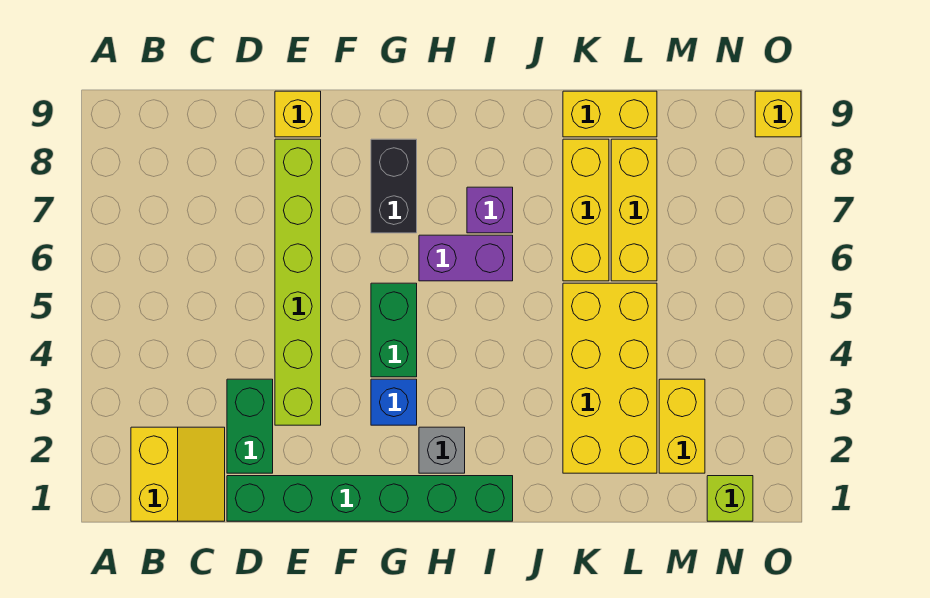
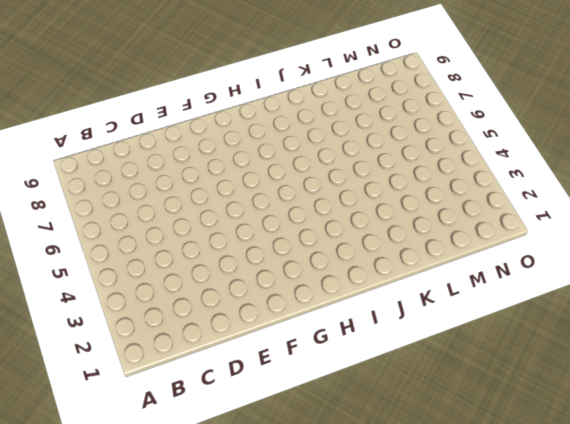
none -> yellow 2x2 slope [131,427,225,521]
none -> green 1x6 brick [227,476,513,521]
none -> green 1x2 brick [227,379,273,473]

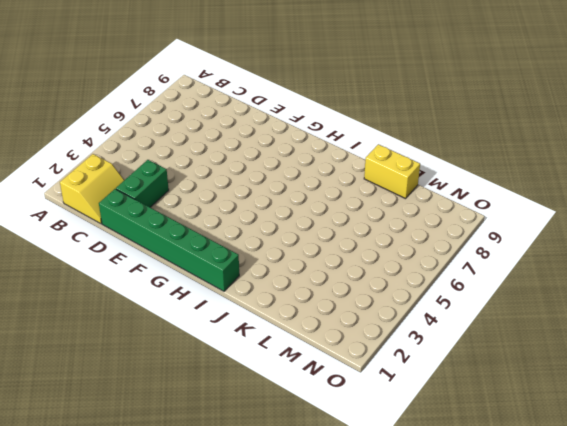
none -> lime 1x6 brick [275,139,321,425]
none -> yellow 1x1 brick [275,91,321,137]
none -> blue 1x1 brick [371,379,417,425]

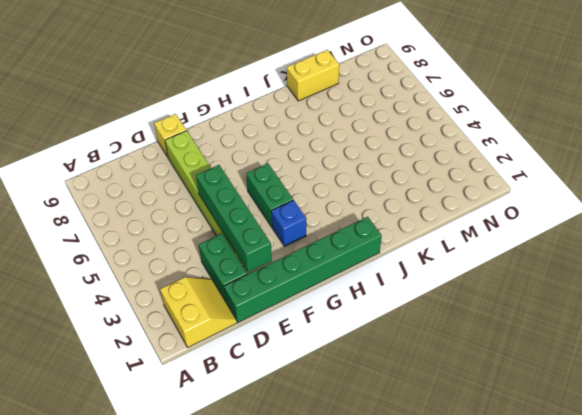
green 1x4 brick [196,165,272,272] -> none
none -> black 1x2 brick [371,139,417,233]
none -> grey 1x1 brick [419,427,465,473]
none -> purple 1x2 brick [419,235,513,281]

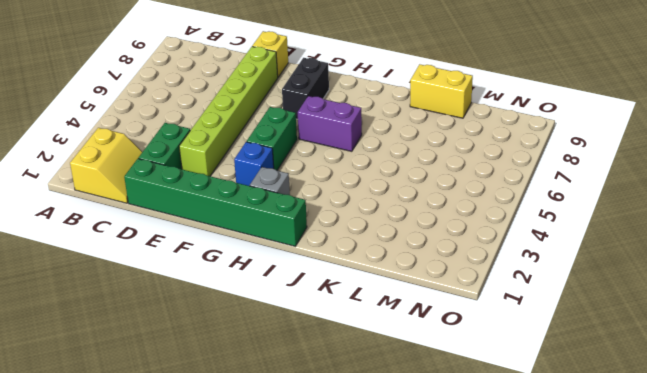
none -> purple 1x1 brick [467,187,513,233]
none -> yellow 2x4 brick [563,283,657,473]
none -> yellow 1x3 brick [563,139,609,281]

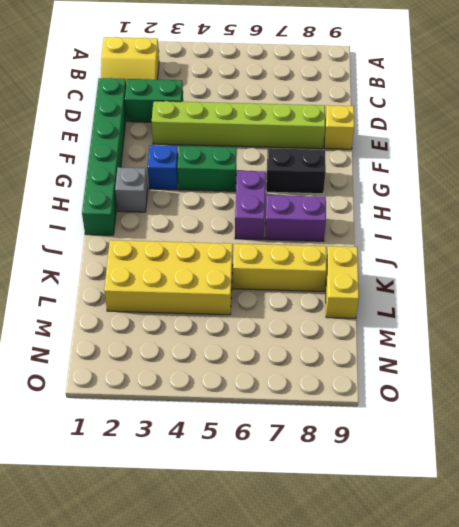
purple 1x2 brick [265,195,326,241] -> purple 1x1 brick [467,187,513,233]
none -> yellow 1x3 brick [611,139,657,281]
none -> yellow 1x2 brick [659,379,705,473]
none -> lime 1x1 brick [707,476,753,521]

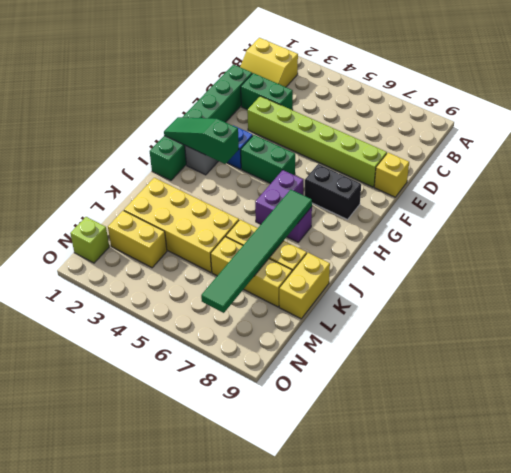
green 1x3 slope [164,117,239,164] -> none
green 1x6 tile [201,190,312,313] -> none
none -> yellow 1x1 brick [755,91,801,137]

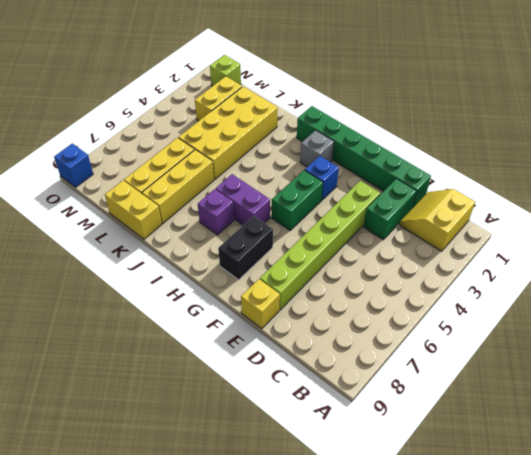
blue 1x1 brick [54,143,93,187] -> yellow 1x1 brick [755,91,801,137]

